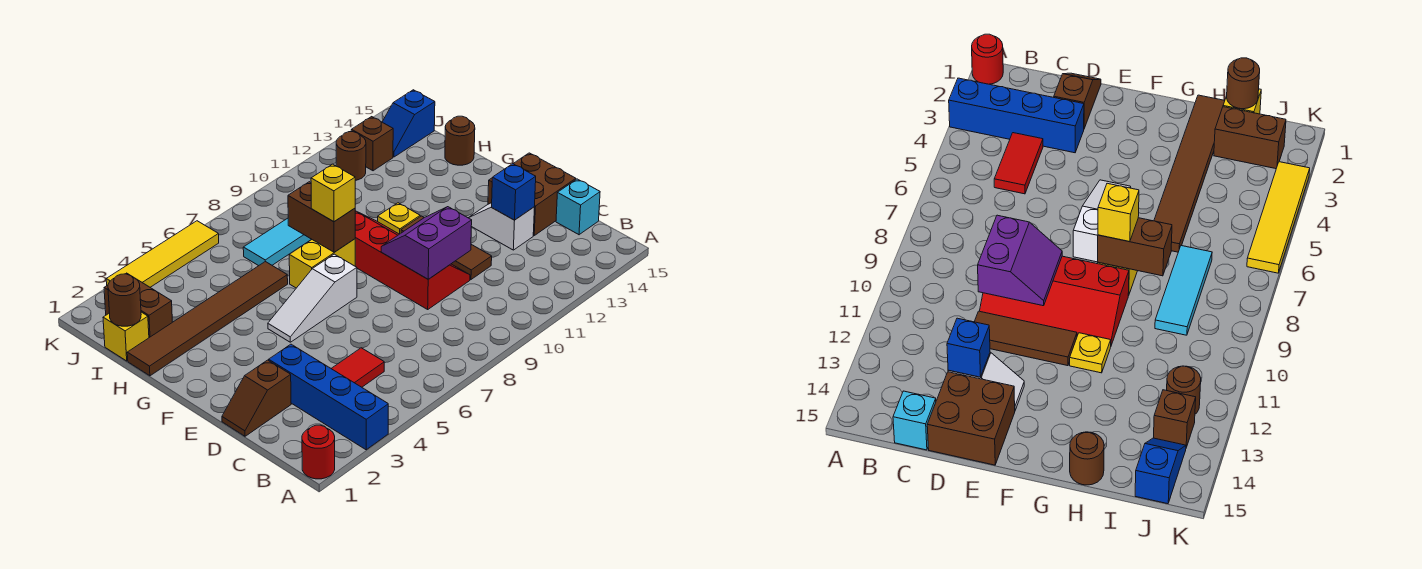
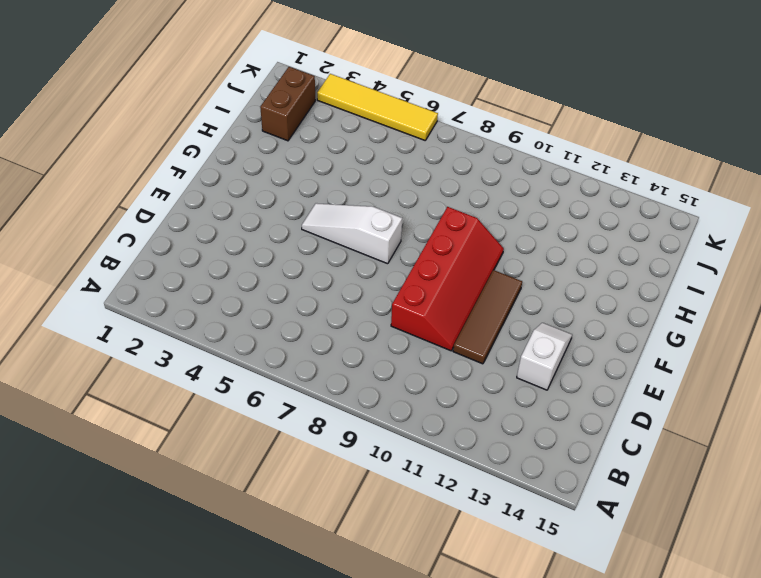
none -> red 1x1 round brick [302,425,335,479]
none -> blue 1x4 brick [269,344,388,450]
none -> red 1x2 tile [331,348,384,387]

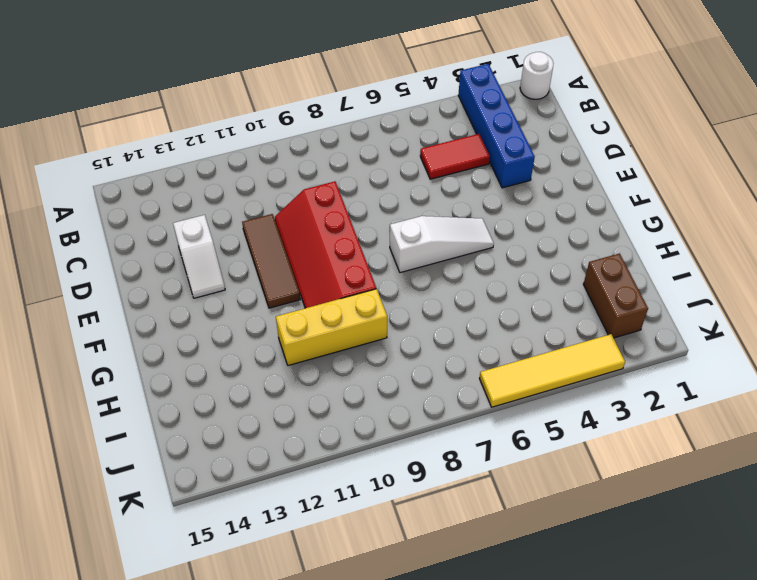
white 1x1 round brick [520,52,554,99] -> red 1x1 round brick [302,425,335,479]
yellow 1x3 brick [276,289,387,366] -> none
none -> cyan 1x1 brick [556,179,600,235]
none -> brown 1x2 slope [222,360,291,436]
none -> brown 2x2 brick [488,153,576,235]

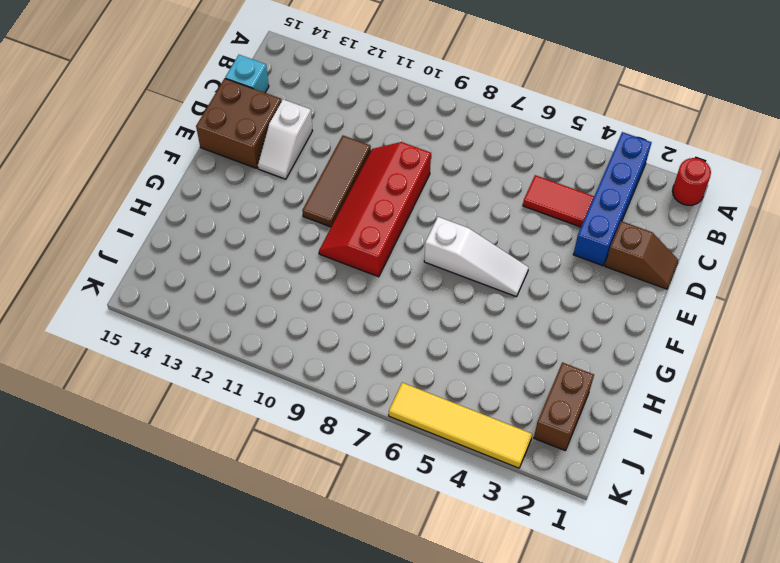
none -> yellow 1x2 brick [289,239,355,288]
none -> yellow 1x1 plate [378,203,420,234]
none -> brown 1x6 tile [127,262,288,376]

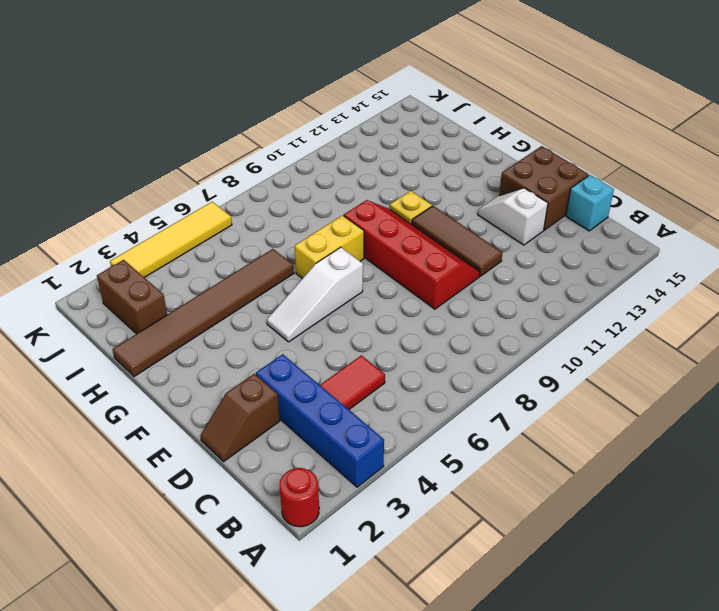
none -> brown 1x1 round brick [445,116,475,165]
none -> yellow 1x1 brick [103,312,149,361]
none -> cyan 1x3 tile [243,218,311,266]

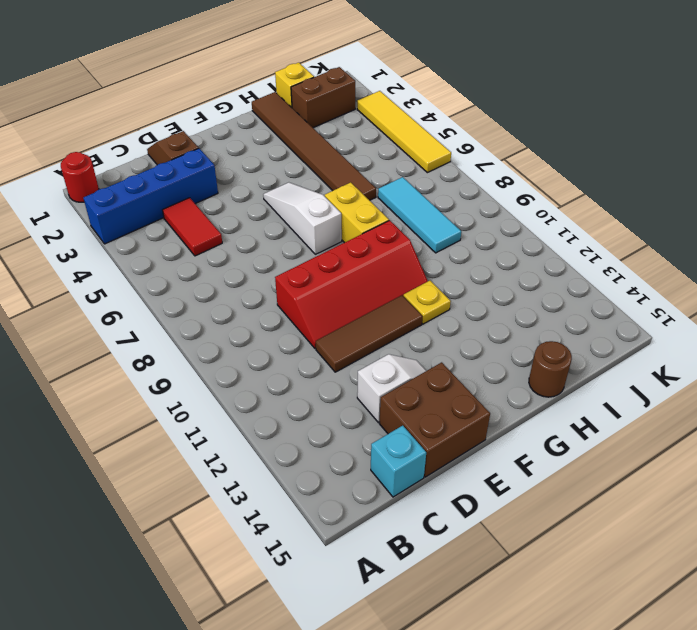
none -> brown 1x1 round brick [336,132,366,181]
none -> brown 1x1 brick [351,117,393,171]
none -> blue 1x2 slope [383,90,435,157]

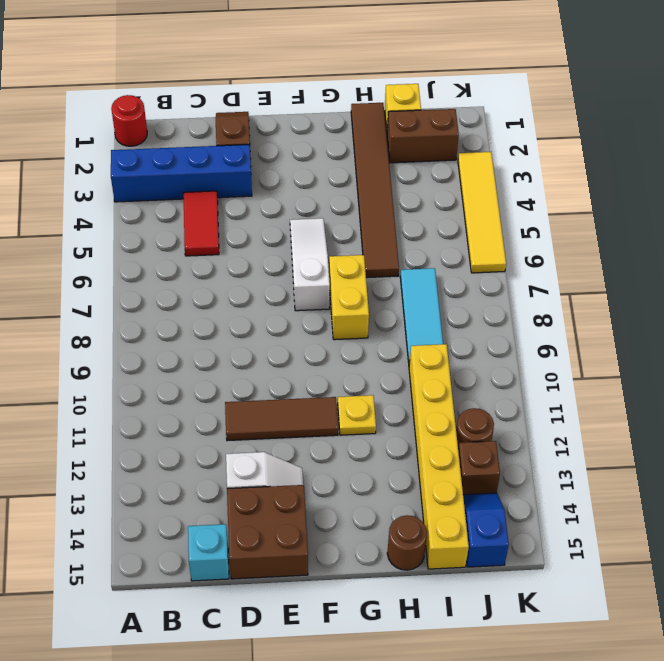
yellow 1x6 brick [409,344,469,569] -> none
none -> red 2x4 slope [355,211,470,309]
none -> purple 2x2 slope [381,207,472,279]
none -> blue 1x1 brick [492,164,536,220]

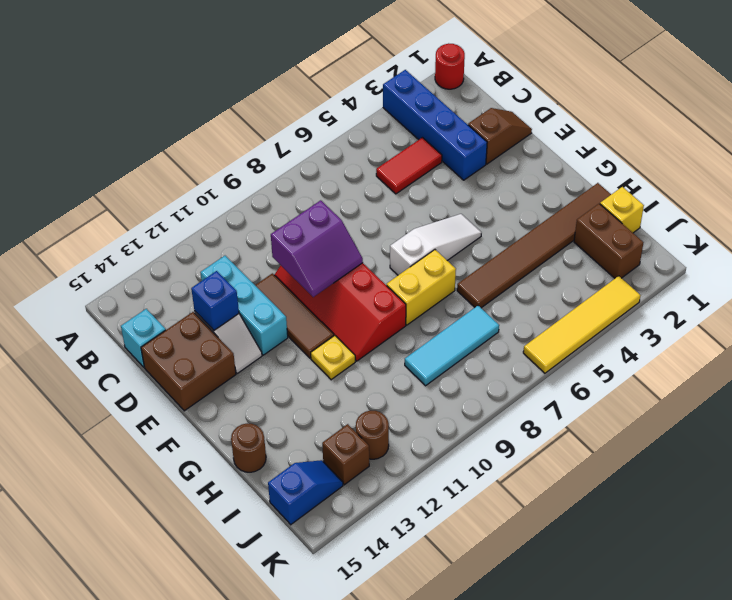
cyan 1x3 brick [200,256,288,355] -> none
none -> brown 1x2 brick [288,182,355,252]
none -> brown 1x1 round brick [108,274,141,326]
none -> yellow 1x1 brick [311,164,355,222]

